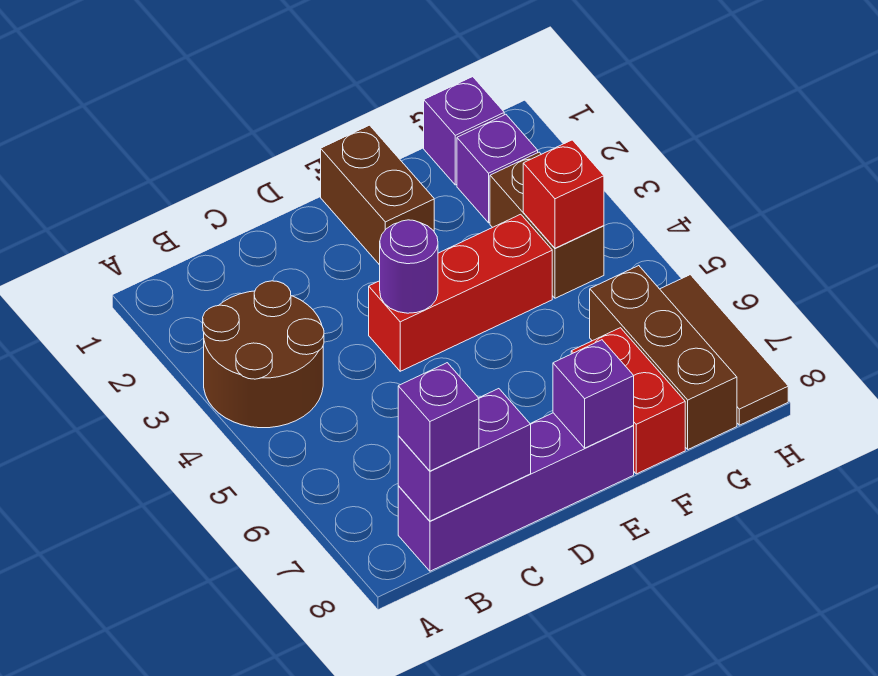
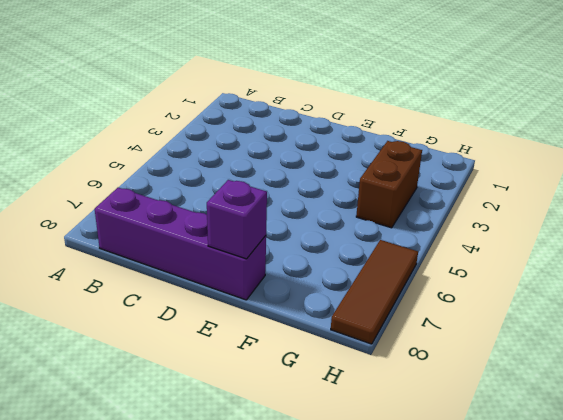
none -> brown 2x2 round brick [203,281,324,428]
none -> red 1x3 brick [369,214,552,371]
none -> brown 1x2 brick [321,125,434,265]

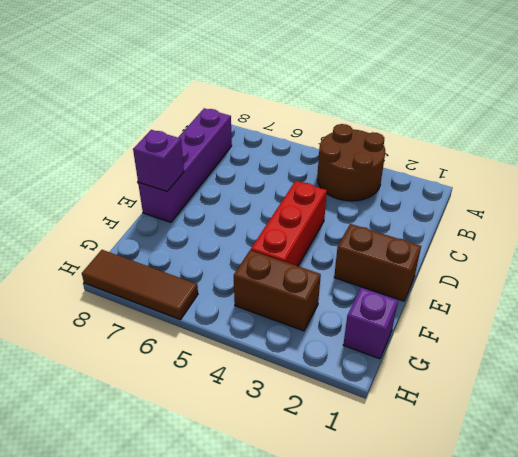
none -> red 1x2 brick [571,328,685,474]
none -> purple 1x1 brick [457,114,538,223]
none -> brown 1x3 brick [590,266,737,449]

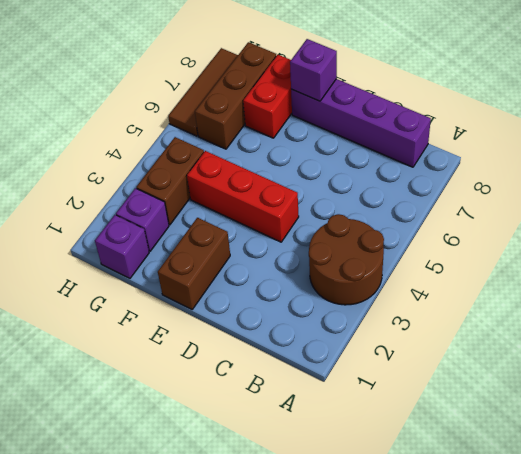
none -> purple 1x2 brick [398,389,531,521]
none -> purple 1x1 round brick [380,220,438,313]
none -> red 1x1 brick [523,140,604,248]

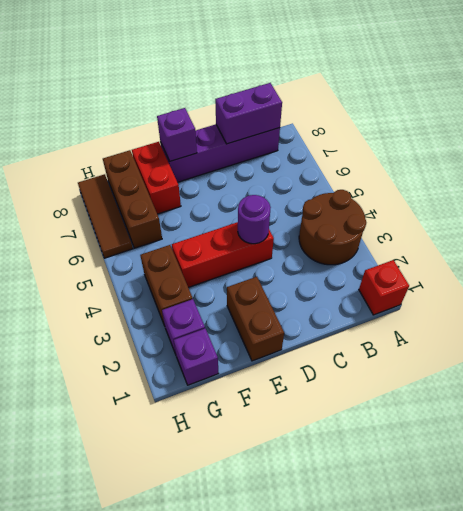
red 1x1 brick [359,260,409,315] -> red 1x1 brick moved to [523,140,604,248]
none -> purple 1x1 brick [398,363,479,471]

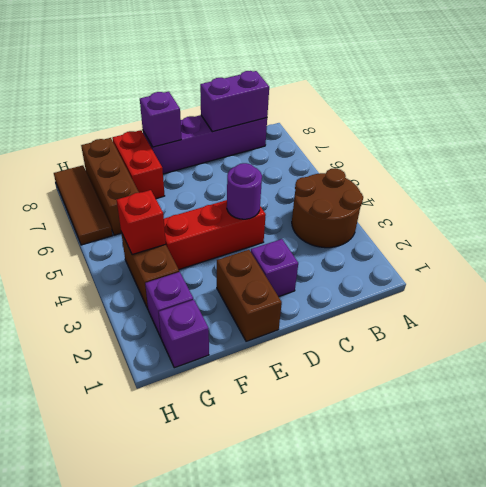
purple 1x1 brick [251,239,298,297] -> purple 1x1 brick moved to [398,363,479,471]

